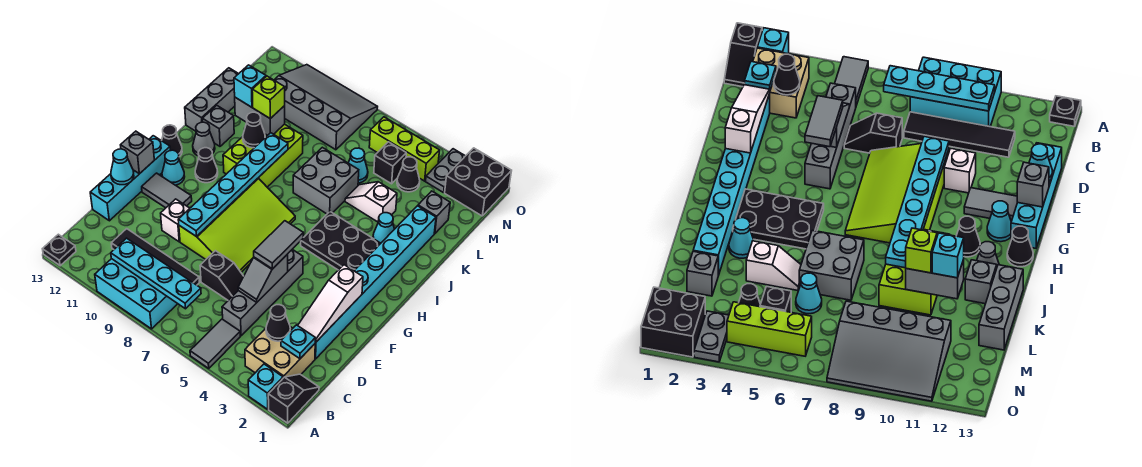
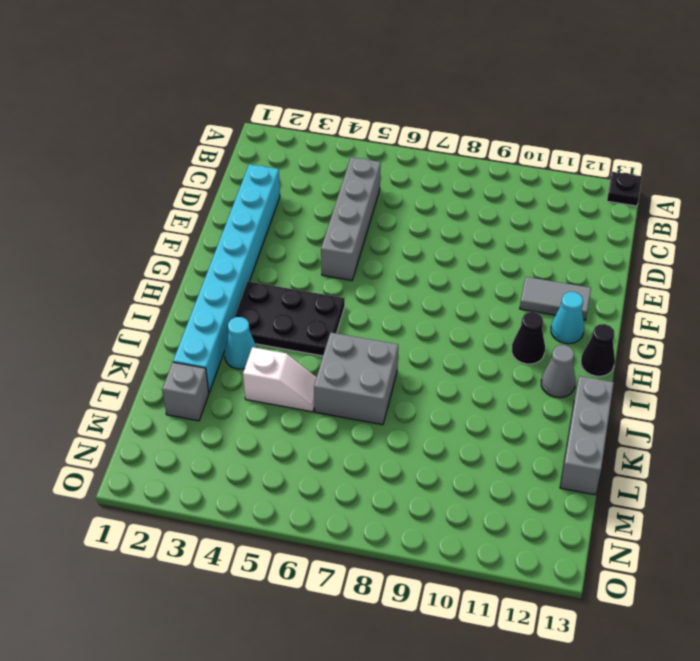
none -> black 1x2 slope [268,374,319,423]
none -> cyan 1x1 brick [248,364,283,409]
none -> grey 1x2 tile [190,319,240,368]
none -> cyan 2x3 brick [95,259,178,329]

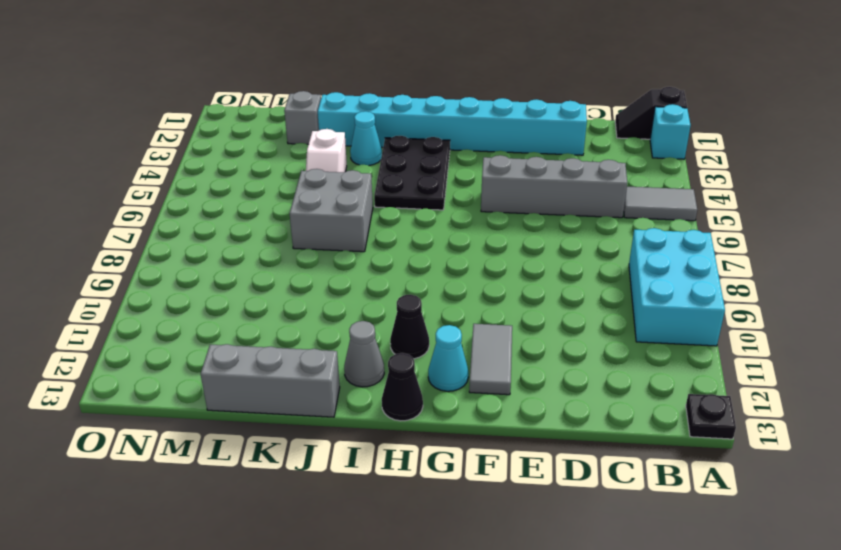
none -> tan 2x2 brick [245,327,315,378]
none -> black 1x4 tile [111,229,200,285]
none -> black 1x2 slope [200,251,244,300]
none -> cyan 1x4 brick [90,136,170,221]

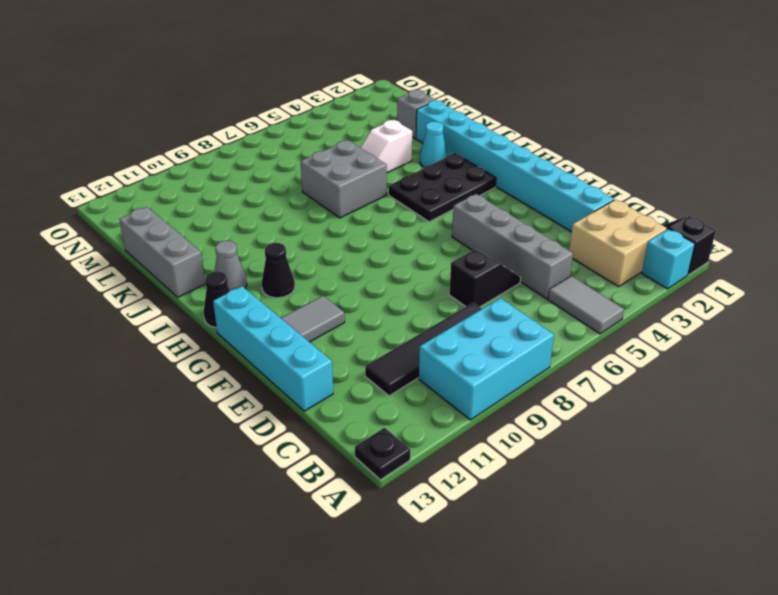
none -> lime 3x4 slope [179,178,295,272]
none -> white 1x1 brick [161,199,190,242]
none -> cyan 1x1 cone [162,150,185,185]
none -> lime 2x3 brick [223,124,303,187]

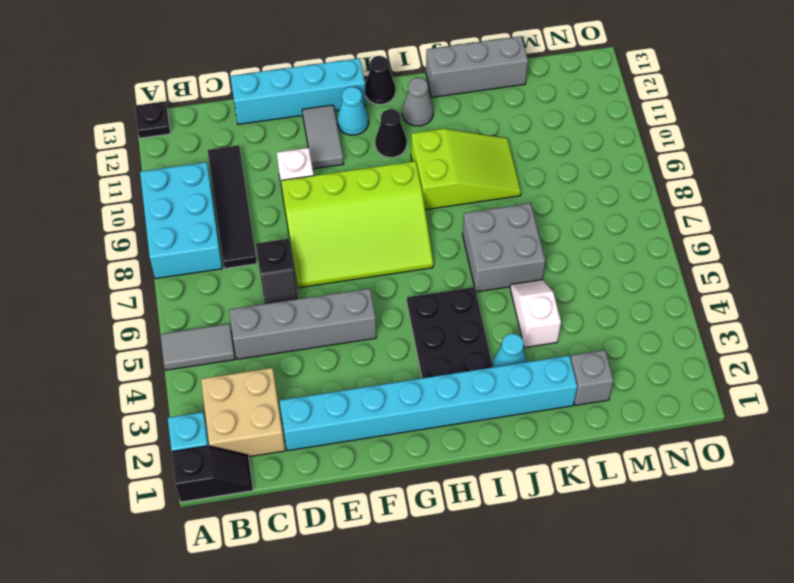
lime 2x3 slope [411,129,521,210] -> lime 2x3 brick [223,124,303,187]
none -> grey 1x1 brick [202,105,234,146]
none -> cyan 1x1 cone [349,148,368,183]
none -> black 1x1 cone [397,157,420,192]
none -> black 1x1 brick [374,142,406,184]

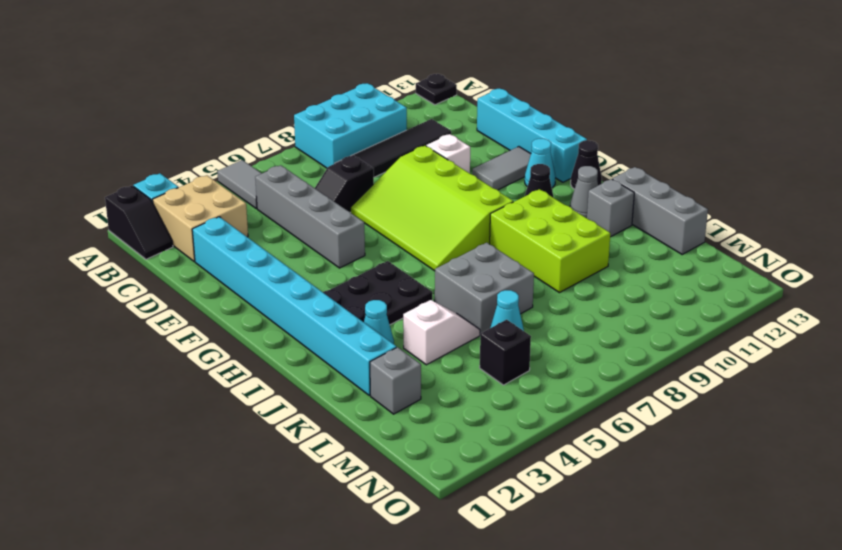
none -> black 1x1 cone [397,157,420,192]
none -> grey 3x4 slope [274,65,377,150]
none -> black 2x2 brick [445,148,512,216]
none -> grey 1x2 plate [426,149,465,193]

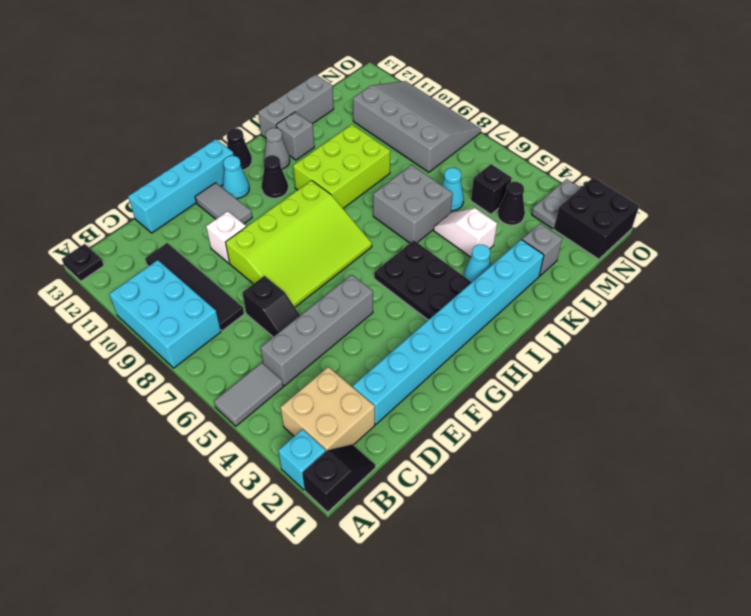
none -> lime 1x3 brick [369,117,440,181]
none -> cyan 1x4 plate [111,238,201,309]
none -> cyan 1x1 plate [281,325,315,359]
none -> black 1x1 cone [266,305,290,341]

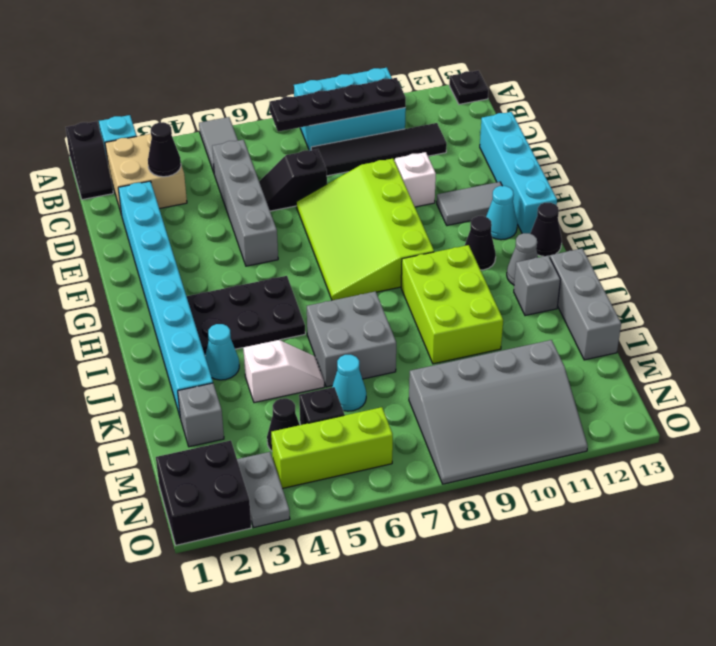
black 1x4 plate [269,78,406,132] -> cyan 1x4 plate [111,238,201,309]
none -> cyan 1x1 plate [281,325,315,359]
none -> white 1x3 slope [298,265,363,342]
none -> grey 1x2 slope [238,254,288,303]
none -> cyan 1x6 plate [178,133,288,237]

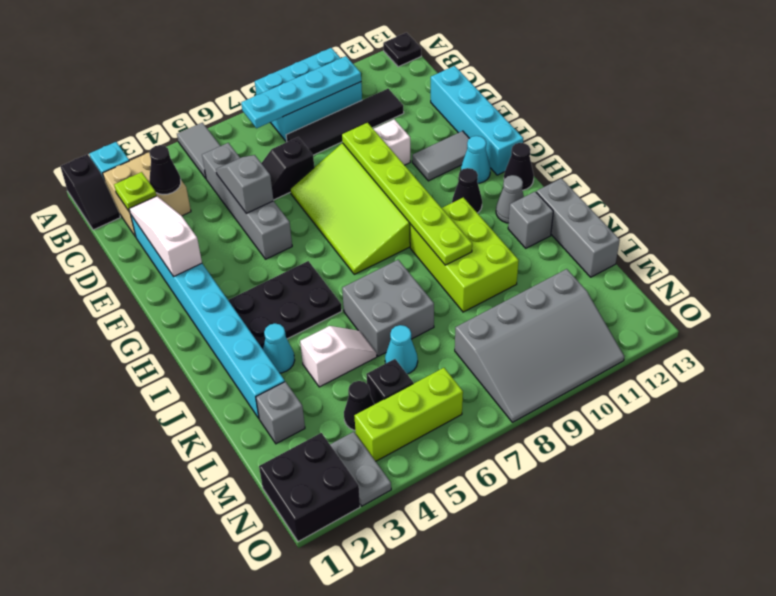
lime 1x1 plate [114,172,156,212] -> cyan 1x1 plate [281,325,315,359]
lime 1x6 plate [342,123,472,265] -> cyan 1x6 plate [178,133,288,237]
none -> cyan 1x1 cone [111,149,134,185]
none -> grey 1x1 brick [121,131,154,174]
none -> black 1x1 cone [243,112,265,148]
none -> grey 1x2 brick [235,97,285,135]

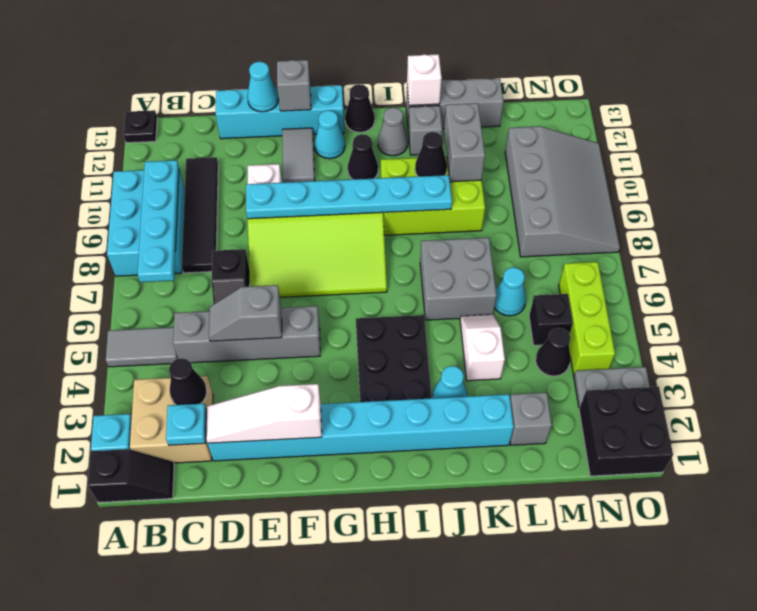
white 1x1 brick [407,54,442,105] -> none
none -> grey 1x2 tile [254,221,303,269]
none -> lime 1x1 brick [252,76,285,119]
none -> cyan 1x1 brick [234,65,266,107]

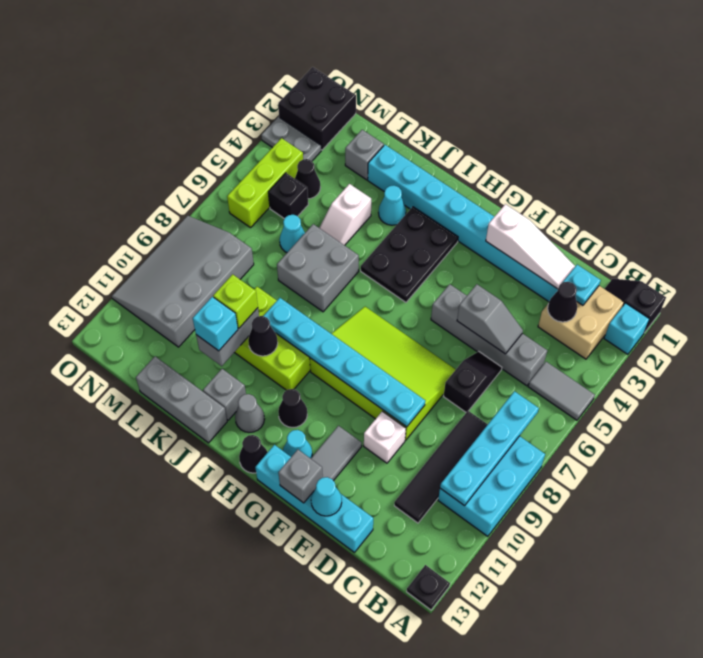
none -> grey 1x2 tile [254,221,303,269]

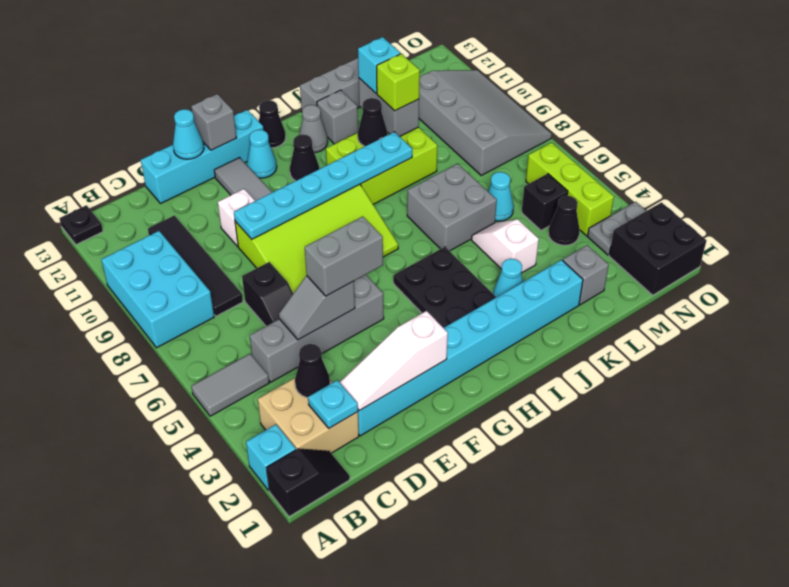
grey 1x2 brick [305,216,383,296] -> grey 1x2 tile [254,221,303,269]
none -> cyan 1x4 plate [111,238,201,309]

